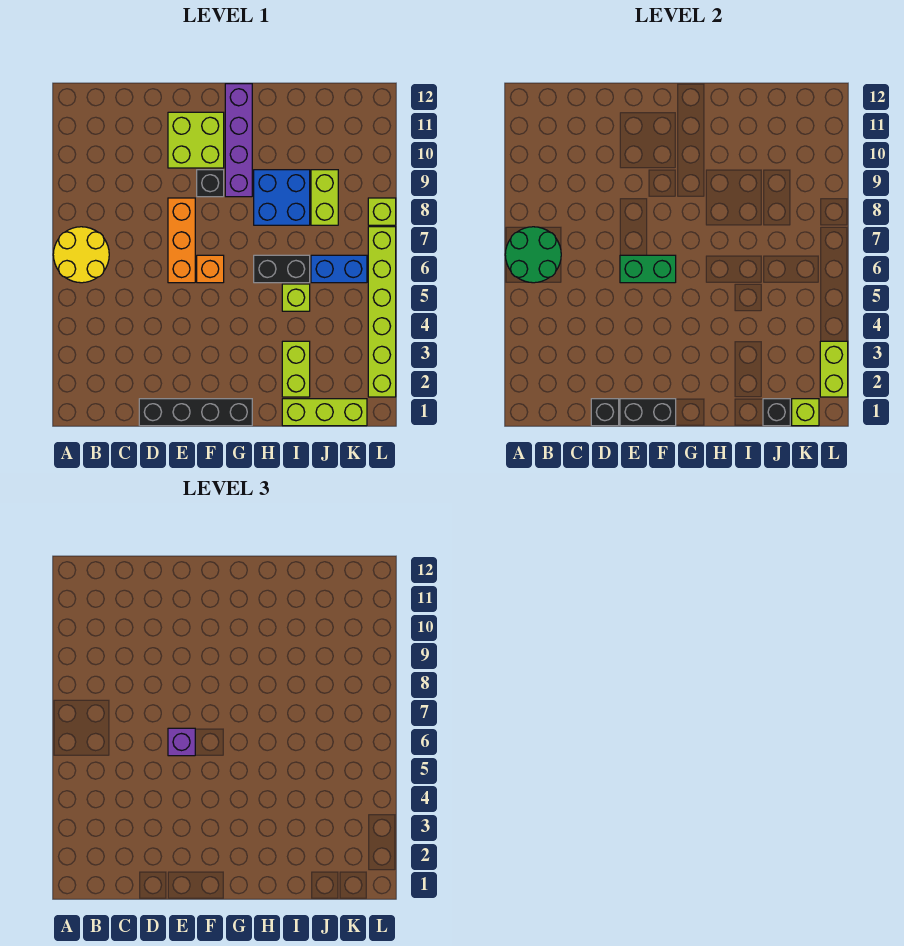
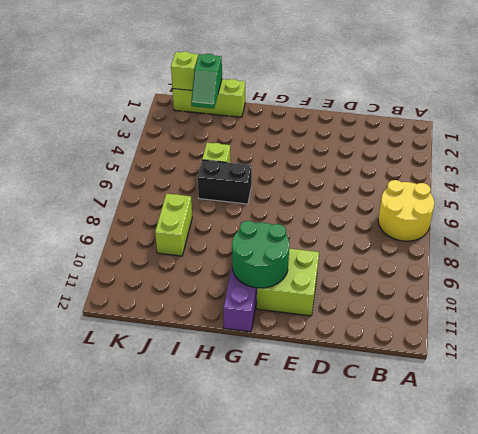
green 2x2 round brick [232,221,289,288] -> green 2x2 round brick moved to [505,227,561,283]
green 1x2 slope [191,54,222,109] -> black 1x1 brick [763,399,790,426]
none -> black 1x4 brick [139,399,252,426]
none -> orange 1x3 brick [168,198,195,283]
none -> orange 1x1 brick [197,255,224,283]

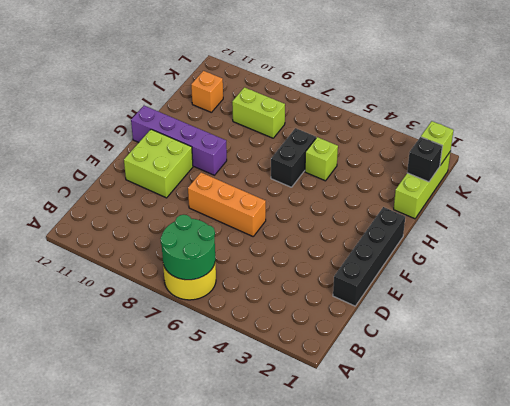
orange 1x1 brick [191,71,223,112] -> orange 1x1 brick moved to [197,255,224,283]
none -> black 1x1 brick [197,170,224,197]
none -> blue 2x2 brick [254,170,310,225]
none -> lime 1x2 brick [282,341,310,397]

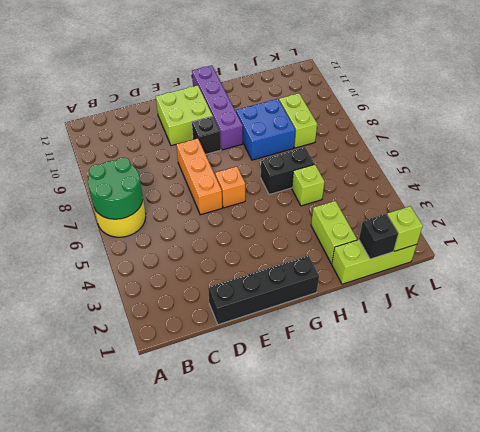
none -> blue 1x2 brick [311,255,367,283]
none -> lime 1x6 brick [368,227,396,397]
none -> lime 1x1 brick [368,198,396,225]

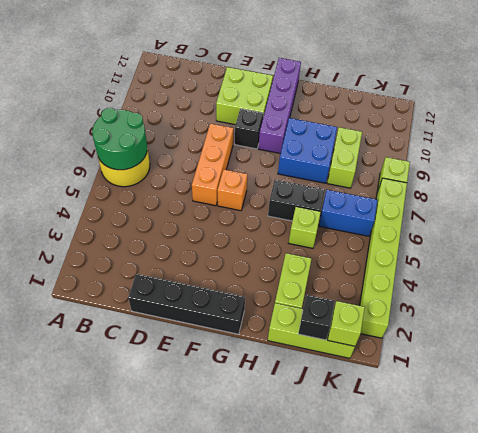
none -> black 1x1 brick [591,399,619,426]
none -> black 1x2 brick [620,399,676,426]
none -> green 1x2 brick [620,255,676,283]

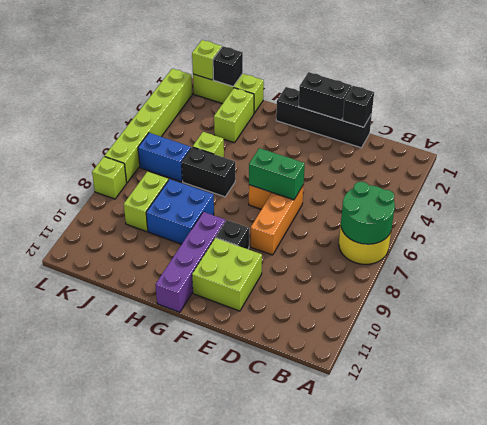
none -> lime 1x2 brick [820,341,848,397]
none -> purple 1x1 brick [168,728,195,756]

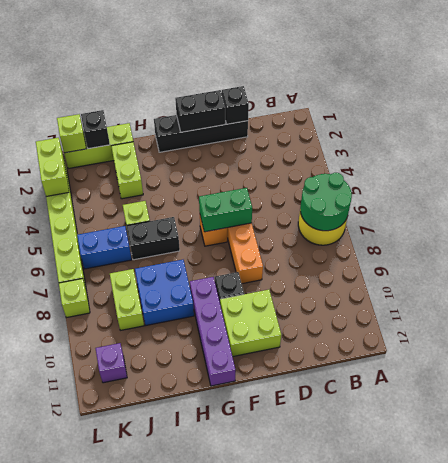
purple 1x1 brick [95,343,127,383] -> purple 1x1 brick moved to [168,728,195,756]

